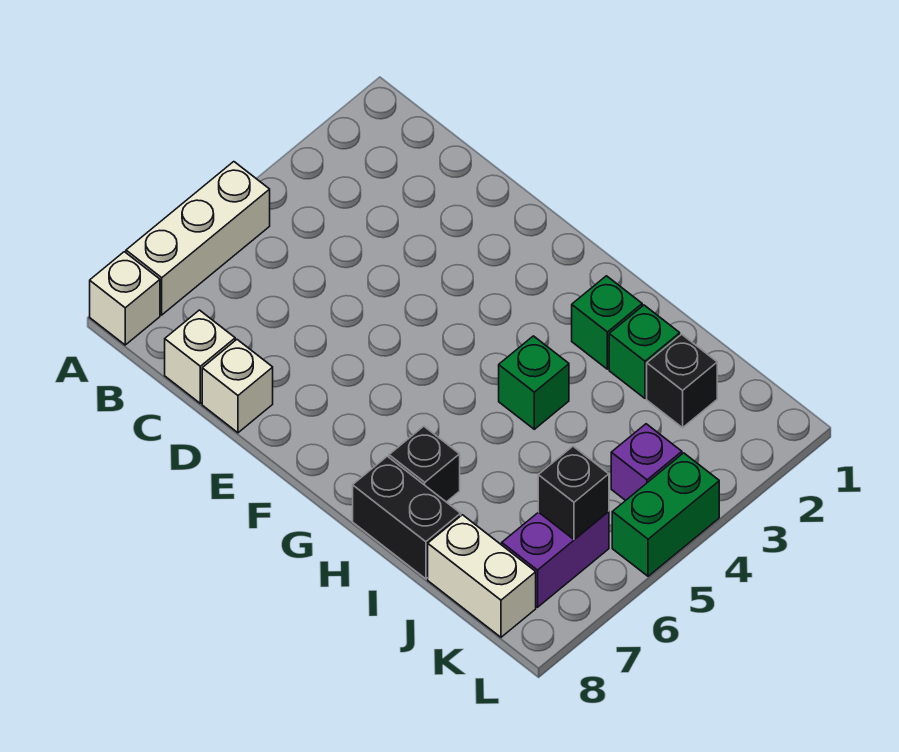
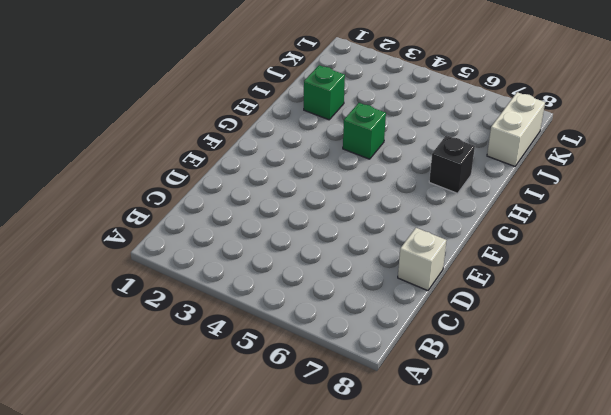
none -> white 1x3 brick [126,162,270,315]
none -> white 1x1 brick [90,252,160,345]
none -> white 1x1 brick [165,310,235,403]

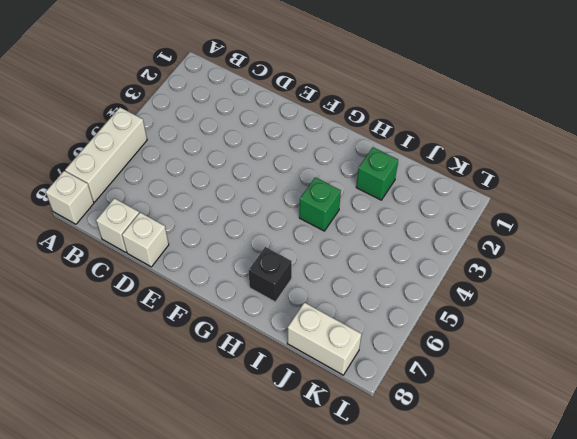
none -> green 1x1 brick [572,276,642,369]
none -> black 1x2 brick [353,456,461,579]
none -> black 1x1 brick [647,334,717,428]

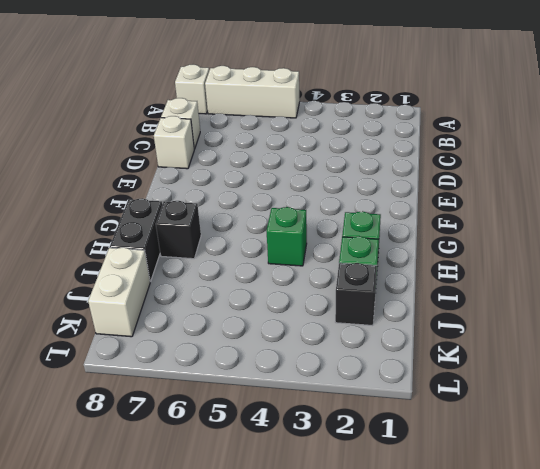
none -> purple 1x1 brick [611,424,682,501]
none -> purple 1x2 brick [502,512,609,607]
none -> green 1x2 brick [612,453,719,576]

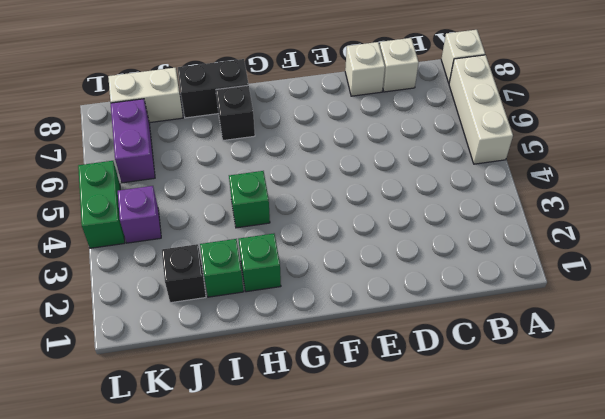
none -> black 1x1 brick [538,446,609,539]

